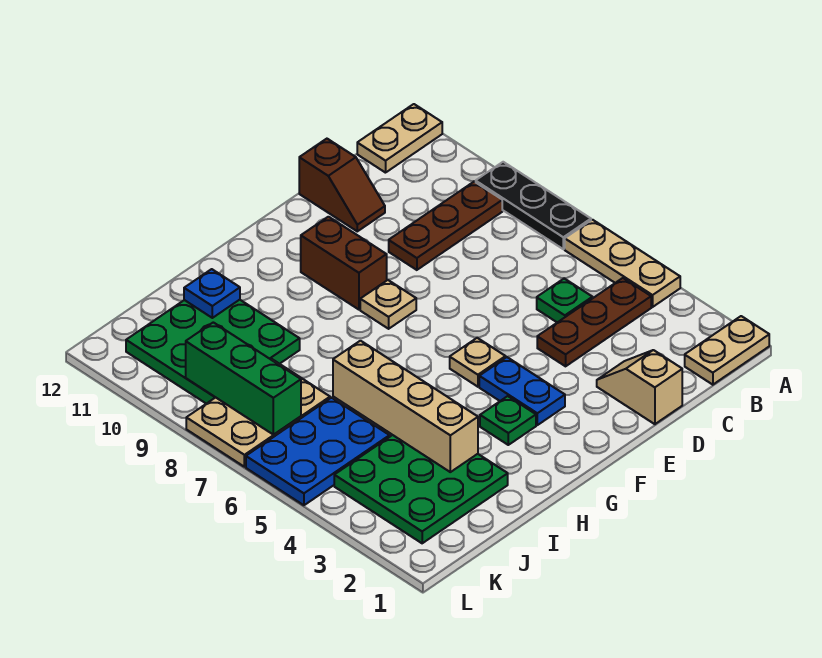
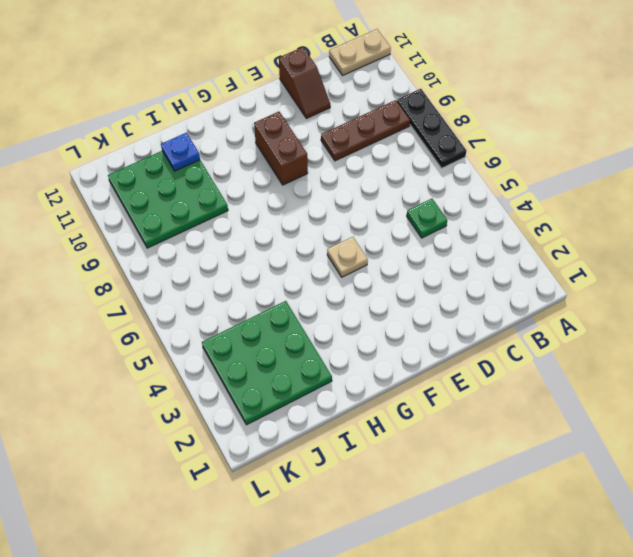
none -> tan 1x2 plate [685,316,769,385]
none -> tan 1x3 plate [565,220,680,307]
none -> brown 1x3 plate [537,278,651,366]

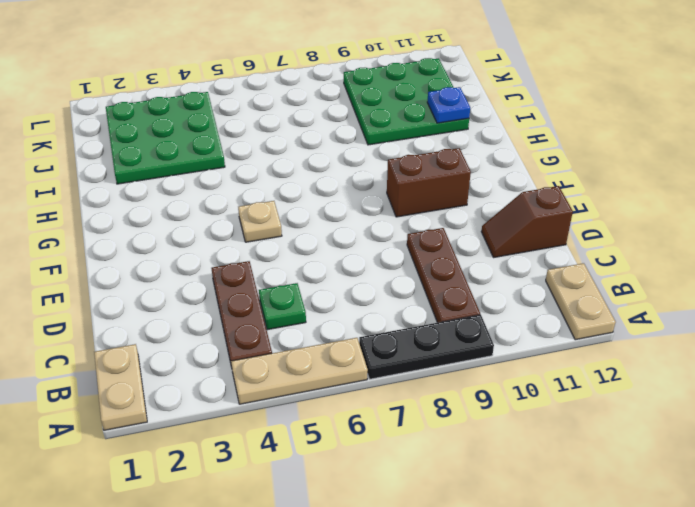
none -> tan 1x2 slope [597,350,682,424]
none -> blue 1x2 plate [479,357,565,425]
none -> tan 1x1 plate [360,280,416,329]

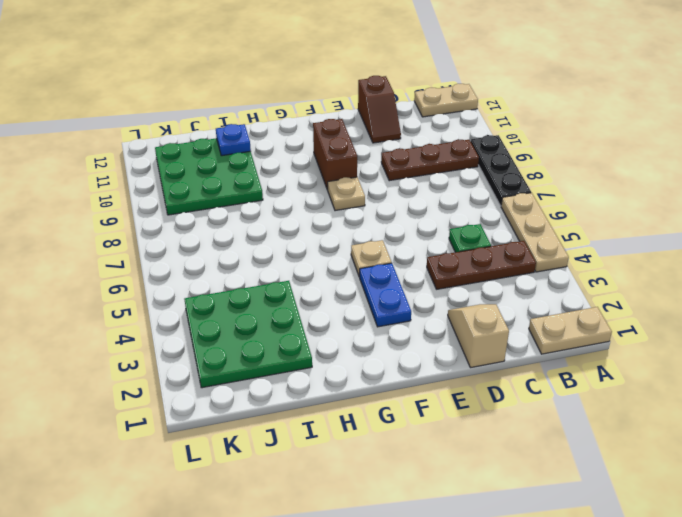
none -> green 1x1 plate [480,396,536,445]
none -> blue 2x3 plate [246,398,390,505]
none -> tan 2x3 plate [186,359,330,467]

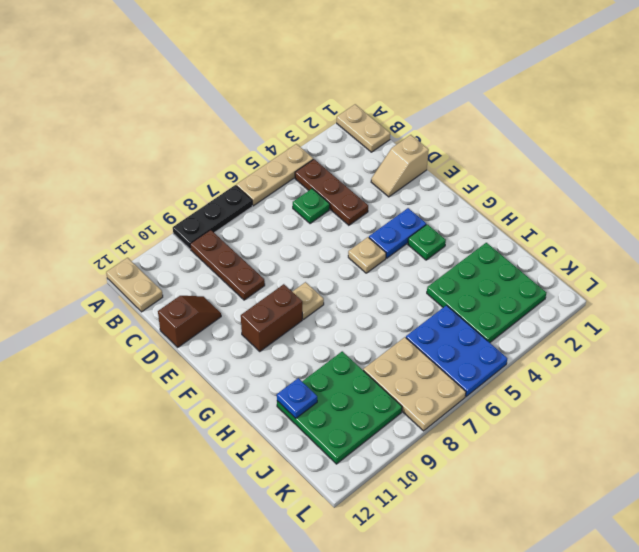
none -> tan 1x4 brick [333,341,478,472]
none -> green 1x3 brick [186,322,301,435]

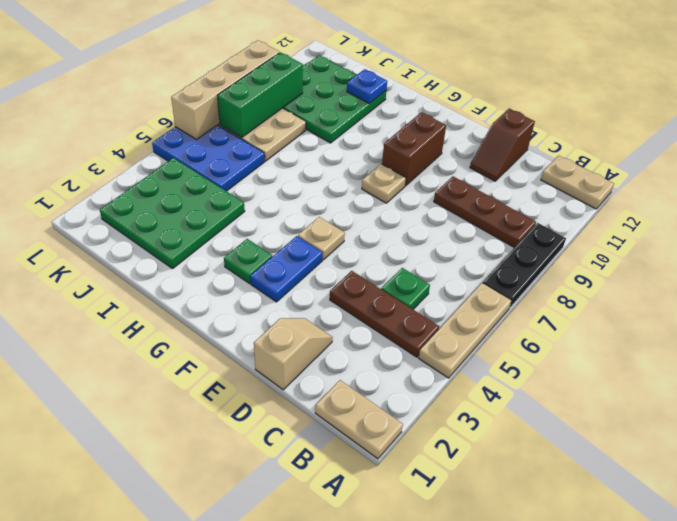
tan 1x4 brick [171,40,279,139] -> tan 1x4 brick moved to [333,341,478,472]

